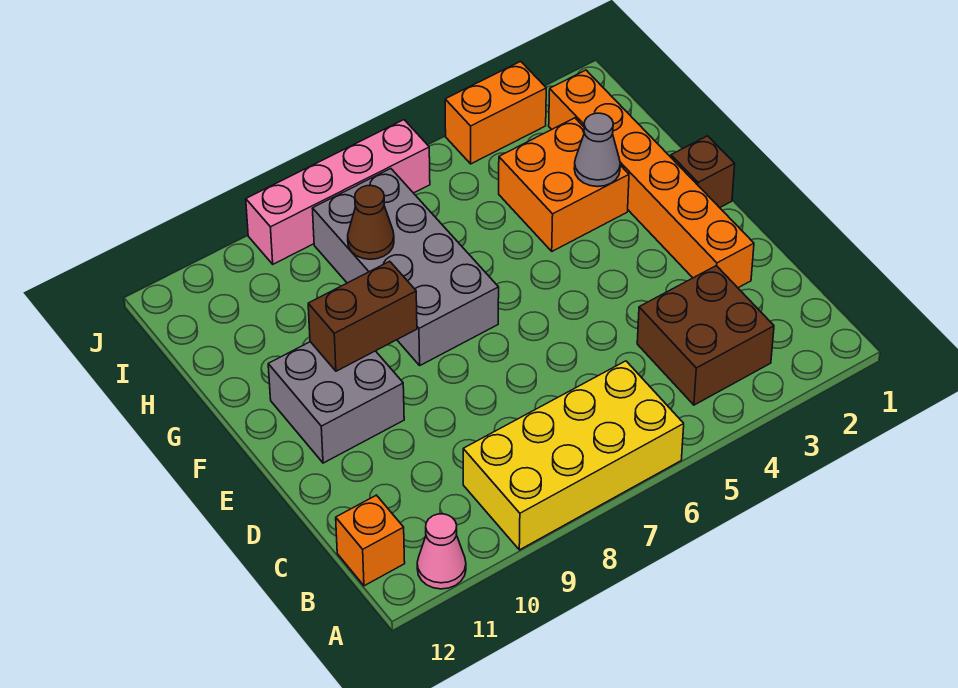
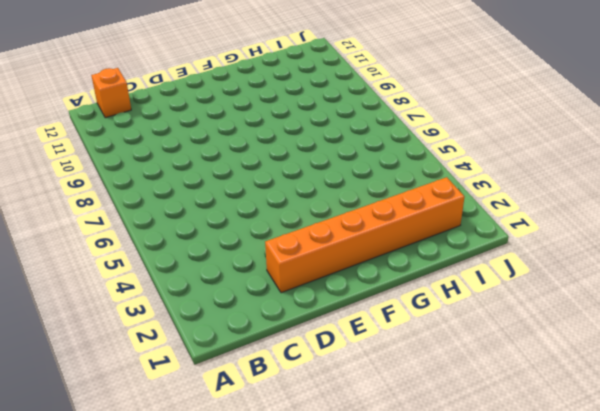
none -> yellow 2x4 brick [463,361,684,550]
none -> pink 1x1 cone [417,514,466,589]
none -> brown 2x2 brick [637,266,774,405]

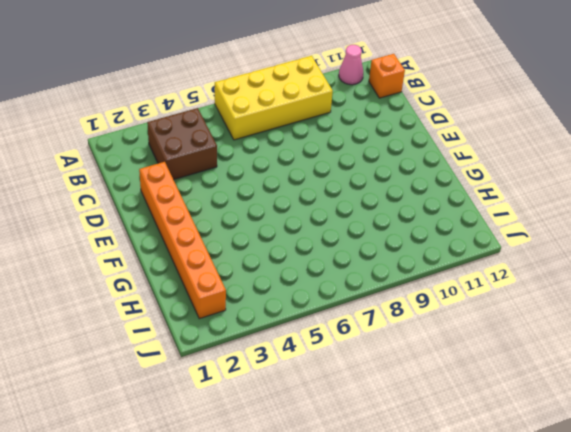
none -> grey 2x2 brick [268,342,404,463]
none -> brown 1x1 brick [671,136,735,208]
none -> grey 2x4 brick [312,169,499,365]

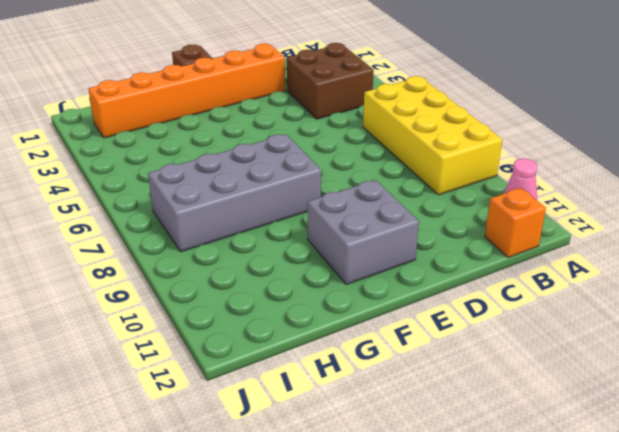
none -> orange 2x2 brick [499,118,629,251]
none -> orange 1x2 brick [445,61,546,164]
none -> pink 1x4 brick [246,120,430,264]

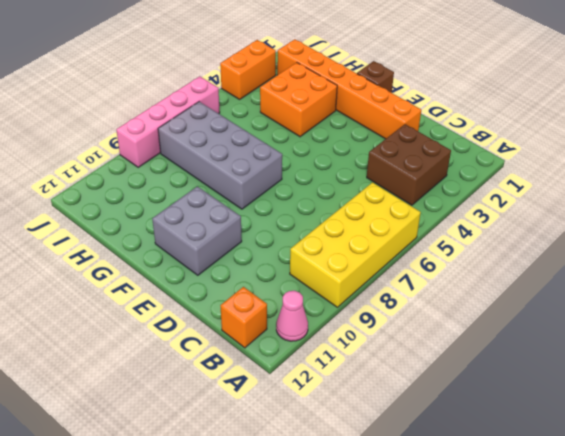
none -> brown 1x2 brick [308,261,417,371]
none -> grey 1x1 cone [574,113,620,187]
none -> brown 1x1 cone [348,186,394,259]

